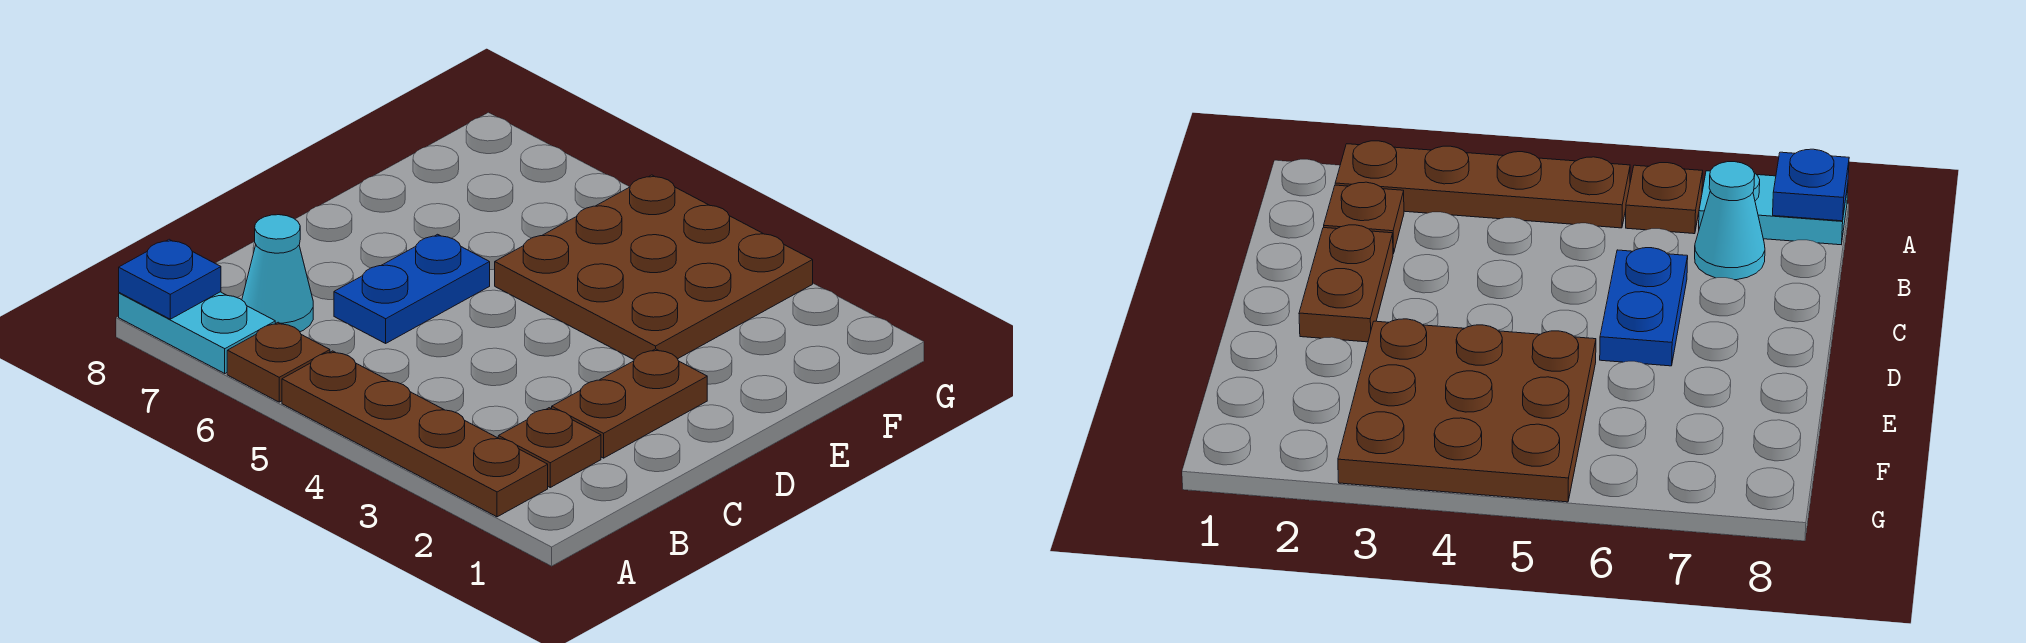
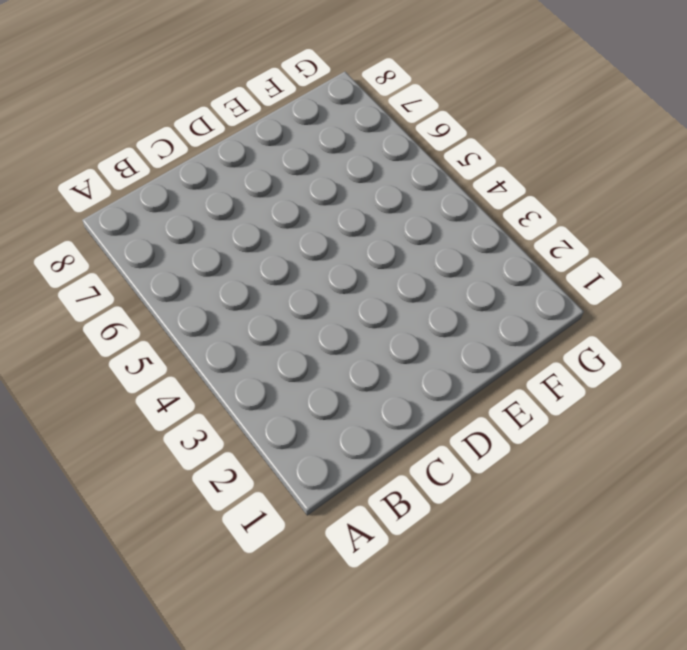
none -> brown 1x4 plate [282,351,548,517]
none -> brown 1x1 plate [227,322,330,402]

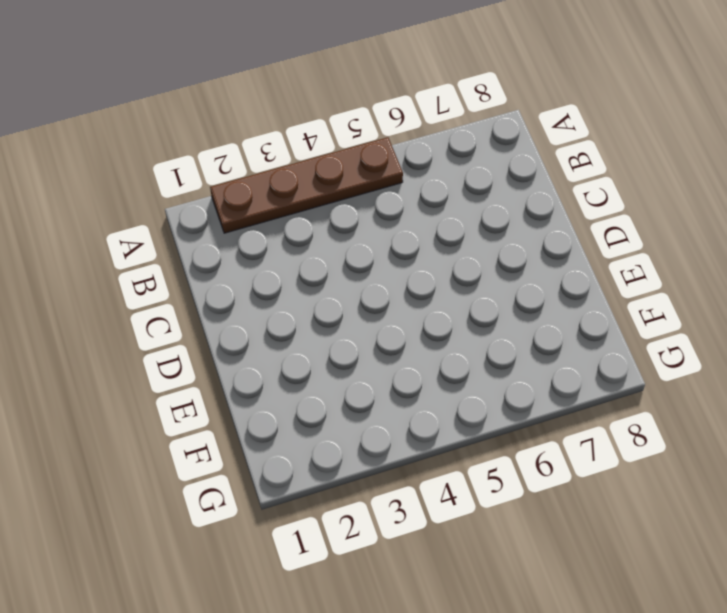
none -> brown 1x1 plate [227,322,330,402]
none -> cyan 1x2 plate [119,292,276,373]

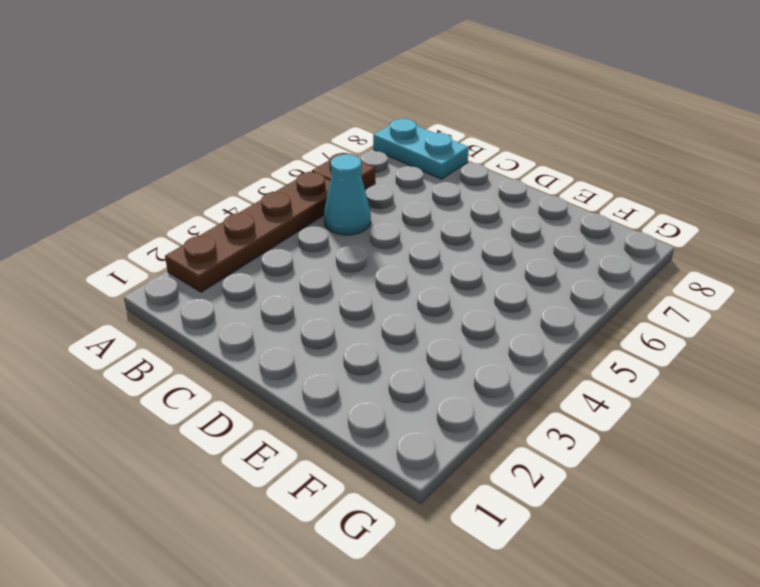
cyan 1x2 plate [373,119,469,179] -> cyan 1x2 plate turned to [119,292,276,373]
cyan 1x1 cone [324,154,371,235] -> cyan 1x1 cone moved to [242,215,313,332]
none -> brown 1x1 plate [498,408,601,487]
none -> brown 1x2 plate [552,349,707,458]

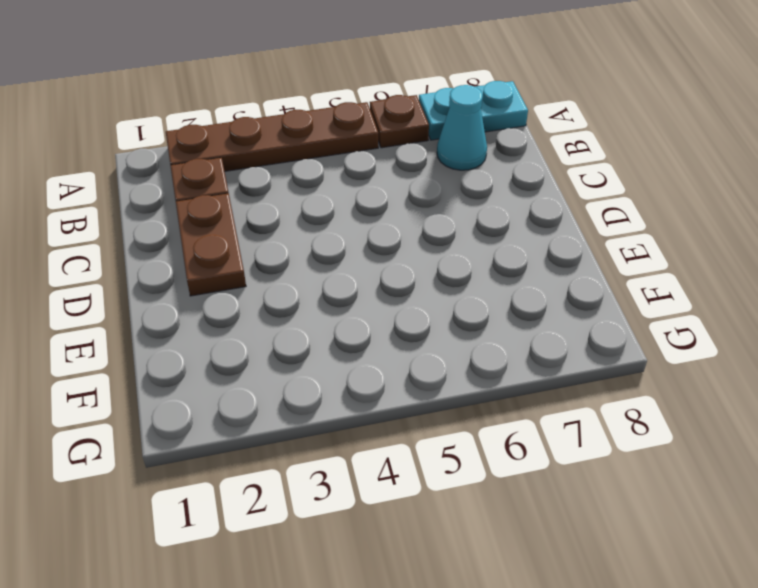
none -> blue 1x2 plate [334,234,490,343]
none -> brown 3x3 plate [495,175,813,359]

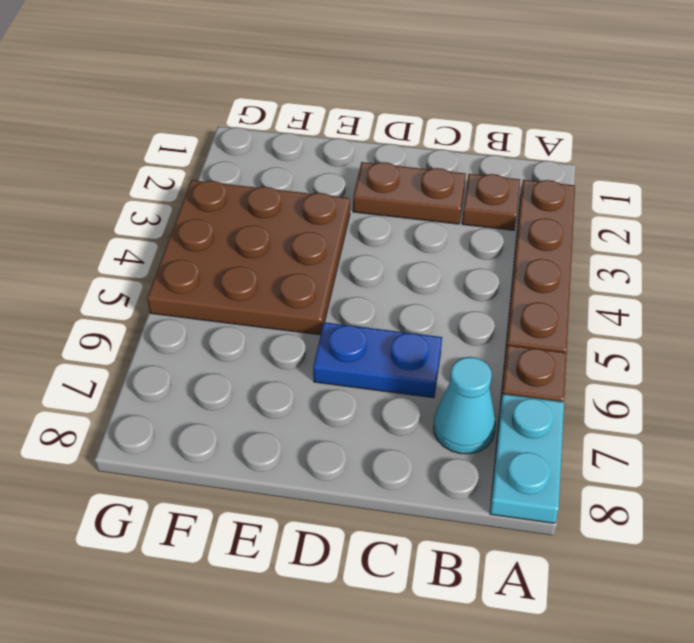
none -> blue 1x1 plate [119,239,221,319]

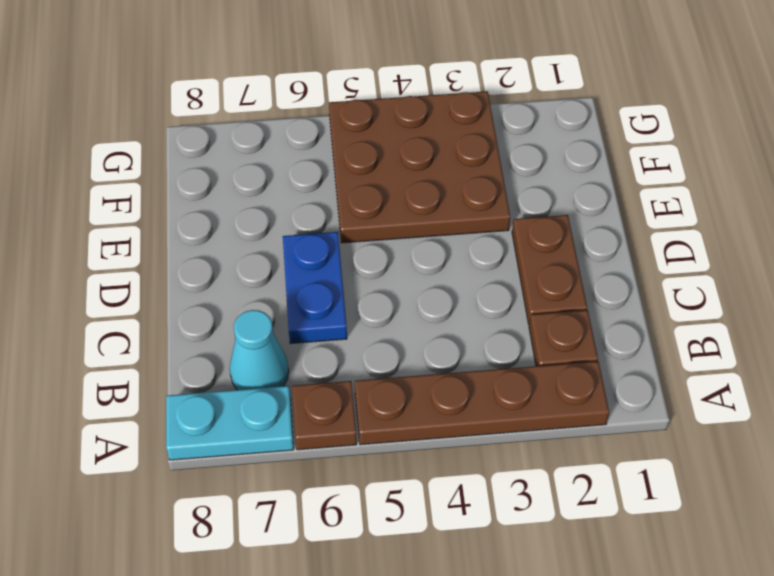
none -> blue 1x1 plate [119,239,221,319]

